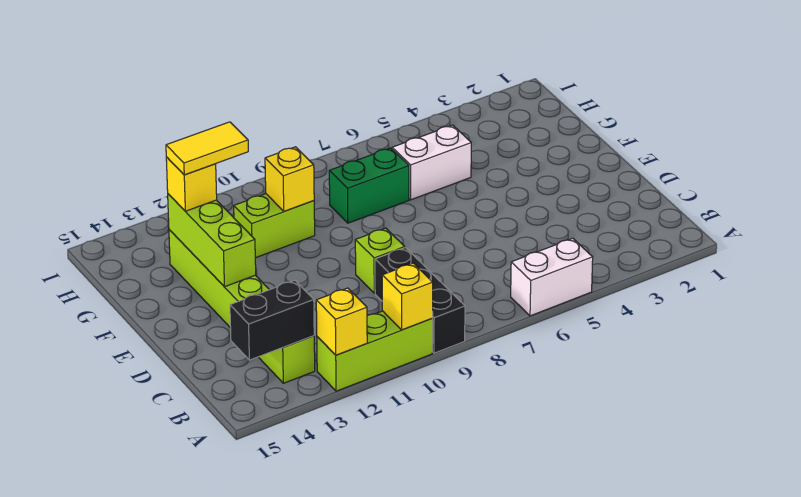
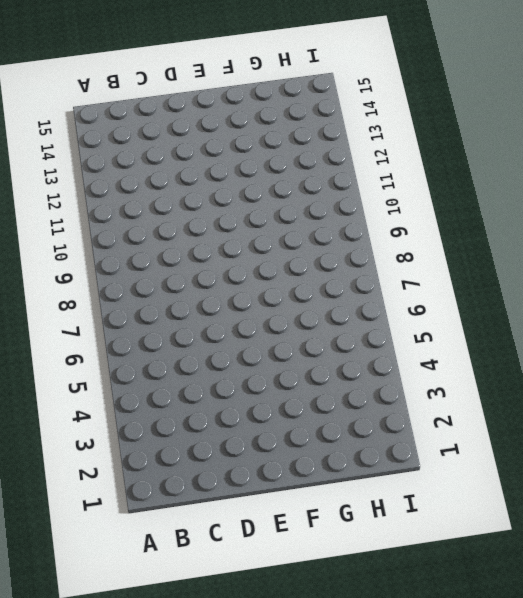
none -> white 1x2 brick [511,238,593,316]
none -> black 1x3 brick [375,248,465,353]
none -> lime 1x3 brick [317,311,433,391]

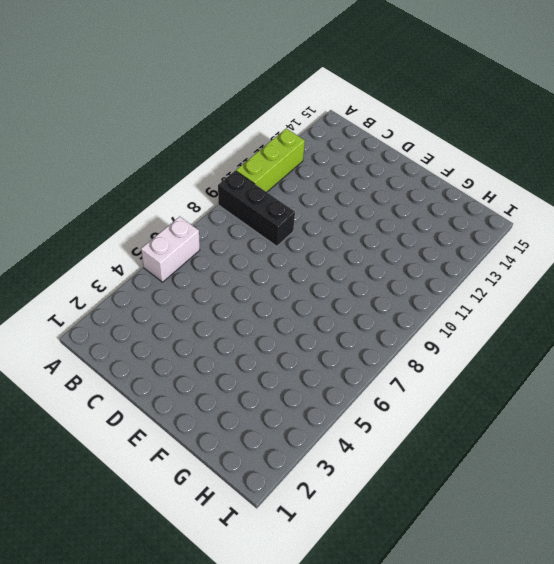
none -> lime 1x6 brick [169,230,315,383]
none -> lime 1x1 brick [355,228,405,293]
none -> white 1x2 brick [392,125,471,200]

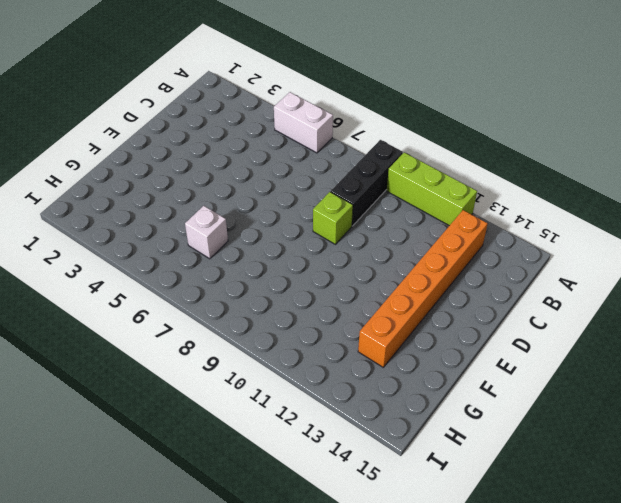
orange 1x6 brick [358,210,488,367] -> lime 1x6 brick [169,230,315,383]
white 1x1 brick [185,206,228,259] -> white 1x2 brick [392,125,471,200]
none -> green 1x2 brick [329,148,409,223]
none -> lime 1x2 brick [234,194,315,258]
none -> yellow 1x1 brick [382,263,433,330]

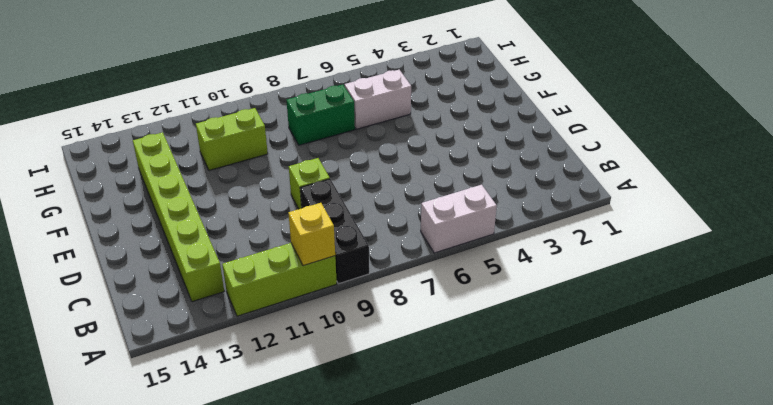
none -> yellow 1x1 brick [316,288,367,355]
none -> black 1x2 brick [230,280,314,360]
none -> lime 1x3 brick [168,194,256,287]

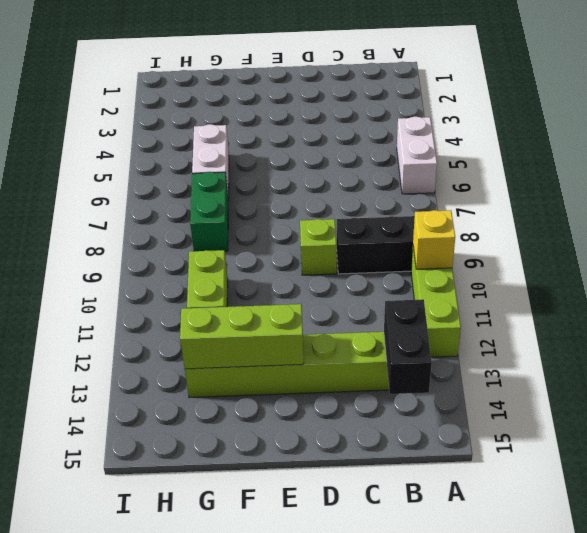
none -> yellow 1x1 brick [316,288,367,355]
none -> yellow 1x1 brick [265,147,314,211]
none -> yellow 1x1 brick [166,157,217,211]

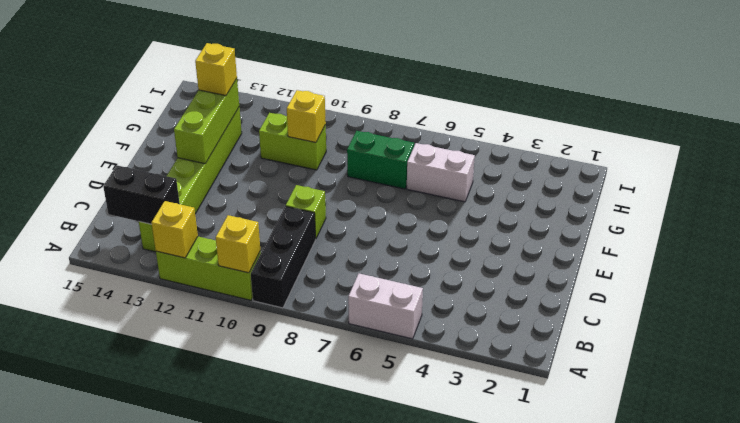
none -> yellow 1x2 tile [166,122,248,175]

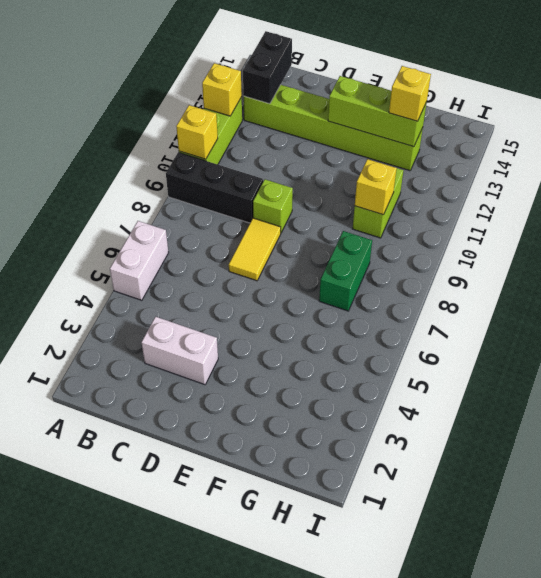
white 1x2 brick [141,317,218,385] -> white 1x2 brick turned to [392,125,471,200]
yellow 1x2 tile [229,218,281,281] -> yellow 1x2 tile moved to [166,122,248,175]

